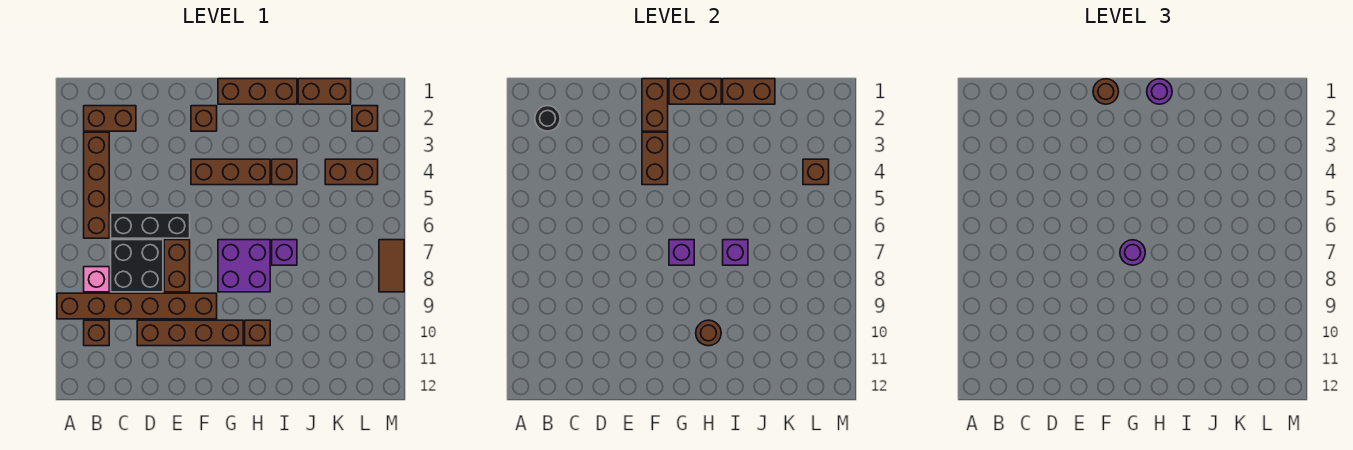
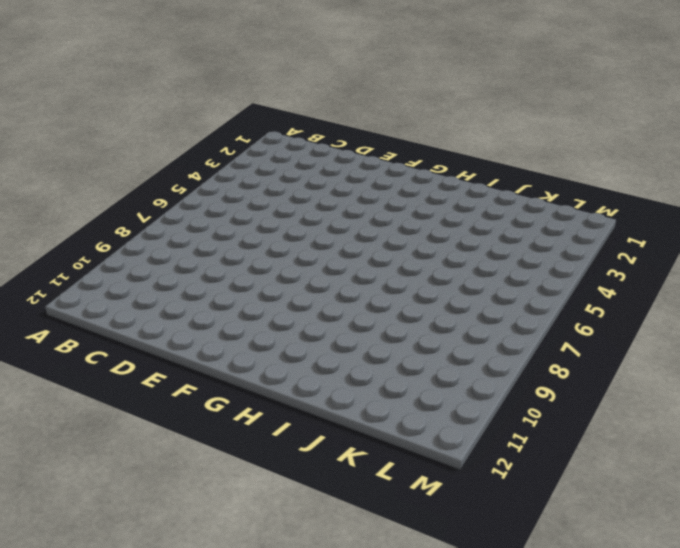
none -> brown 1x6 brick [57,293,217,319]
none -> brown 1x2 brick [84,106,136,131]
none -> brown 1x4 brick [84,132,109,238]
none -> pink 1x1 brick [84,267,109,292]

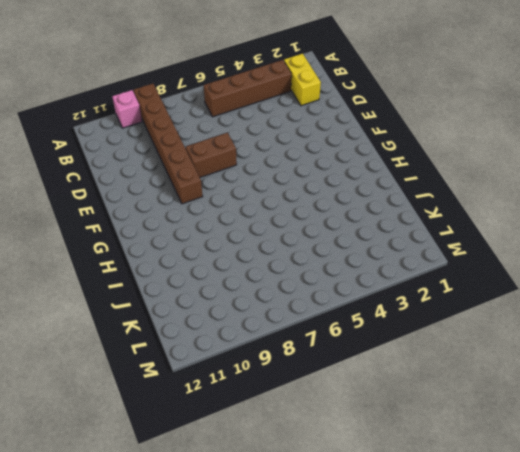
pink 1x1 brick [112,90,142,128] -> pink 1x1 brick moved to [84,267,109,292]
yellow 1x2 brick [284,54,321,106] -> brown 1x2 brick [84,106,136,131]
none -> brown 1x1 brick [84,320,109,346]
none -> black 1x3 brick [111,213,190,238]
none -> black 2x2 brick [111,240,163,292]
none -> brown 1x4 brick [137,320,243,346]

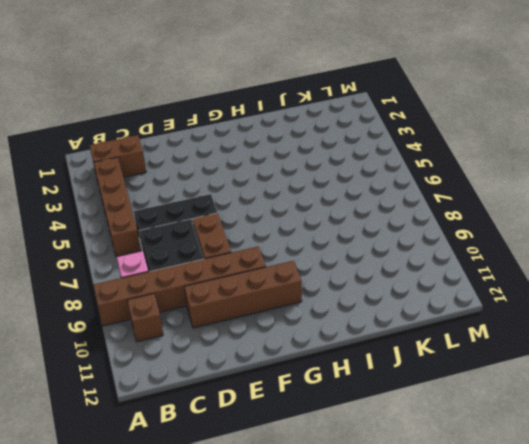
none -> brown 1x1 brick [191,106,217,131]
none -> brown 1x3 brick [191,159,270,185]
none -> brown 1x3 brick [218,79,297,104]
none -> purple 2x2 brick [218,240,270,292]

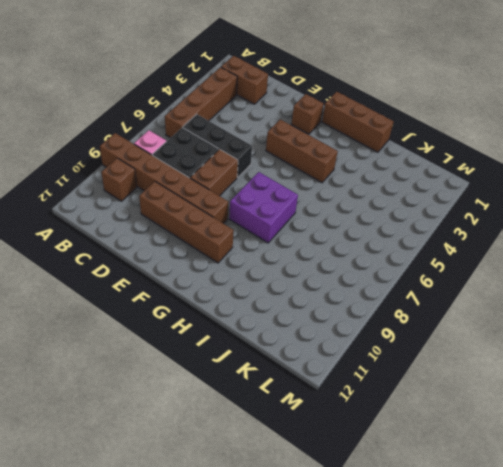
none -> brown 1x1 brick [245,320,270,346]
none -> brown 1x1 brick [272,159,297,185]
none -> purple 1x1 brick [272,240,297,265]
none -> brown 1x2 brick [298,79,351,104]

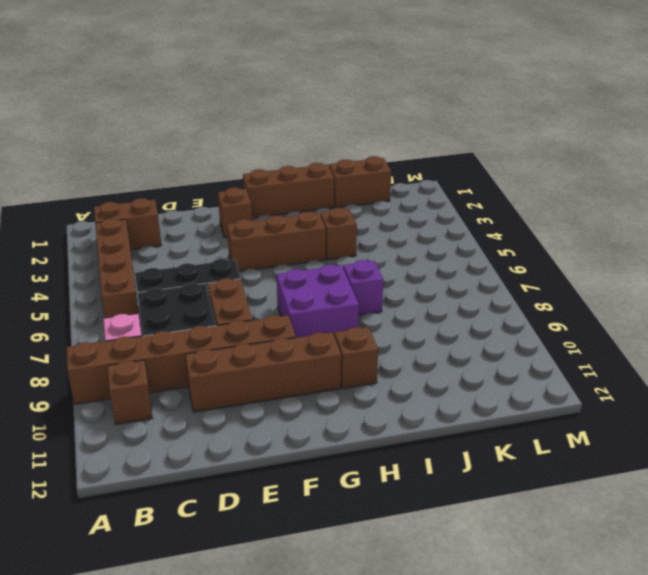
none -> brown 1x2 brick [325,159,378,185]
none -> brown 1x1 brick [352,106,378,131]
none -> brown 1x2 tile [379,240,404,292]
none -> black 1x1 round brick [535,106,560,131]

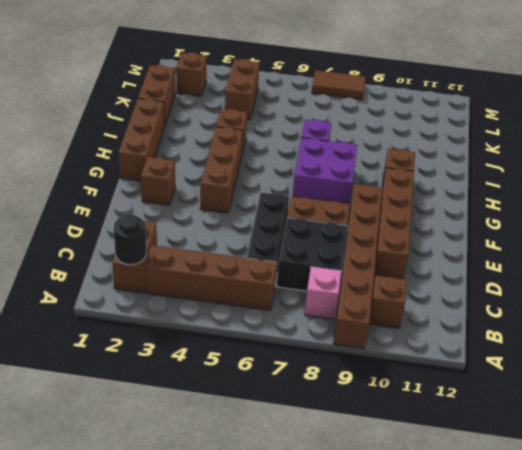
none -> brown 1x2 brick [642,79,668,131]
none -> brown 1x2 brick [642,132,668,185]
none -> brown 1x2 brick [669,79,721,104]
none -> purple 1x1 brick [669,240,694,265]

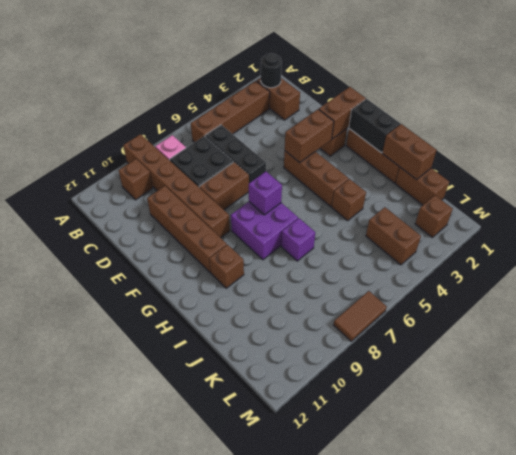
black 1x2 brick [349,99,400,153] -> brown 1x2 brick [669,79,721,104]
none -> brown 1x1 round brick [696,320,721,346]
none -> purple 1x1 brick [723,240,748,265]
none -> brown 1x1 brick [803,159,829,185]
none -> brown 1x1 round brick [1093,79,1119,104]

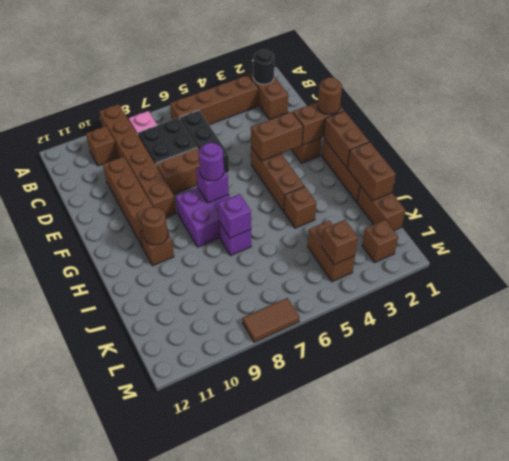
none -> purple 1x1 round brick [1147,79,1172,104]

